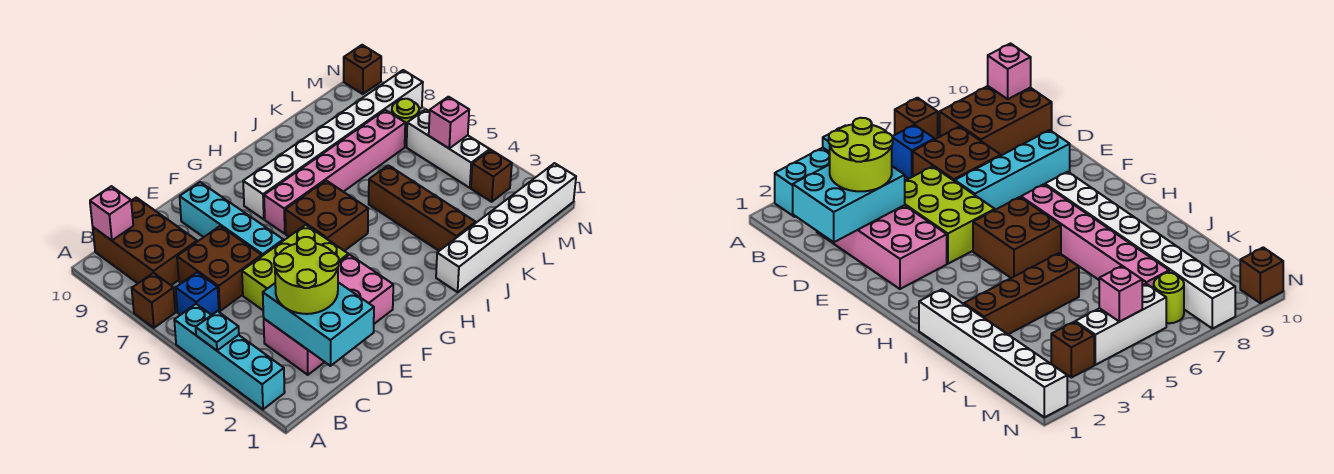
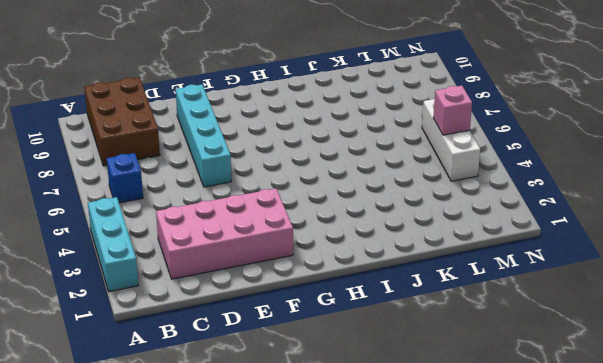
cyan 1x3 brick [88,197,139,292] -> cyan 1x4 brick [174,304,285,409]
none -> brown 1x1 brick [132,273,175,328]
none -> brown 2x2 brick [177,226,262,311]
none -> lime 2x3 brick [242,225,348,310]

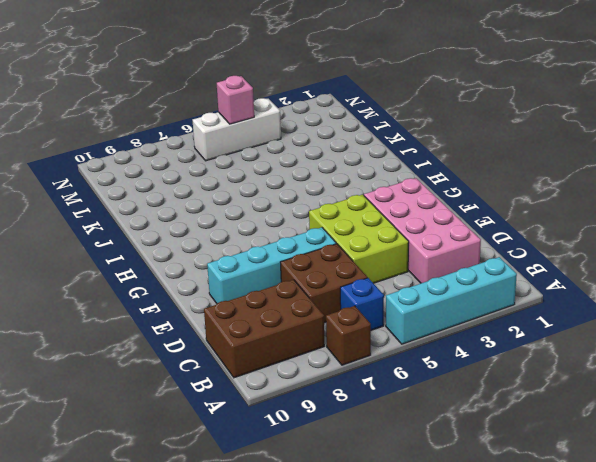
none -> brown 2x2 brick [285,181,368,251]
none -> pink 1x6 brick [264,110,405,234]
none -> white 1x8 brick [243,70,423,219]

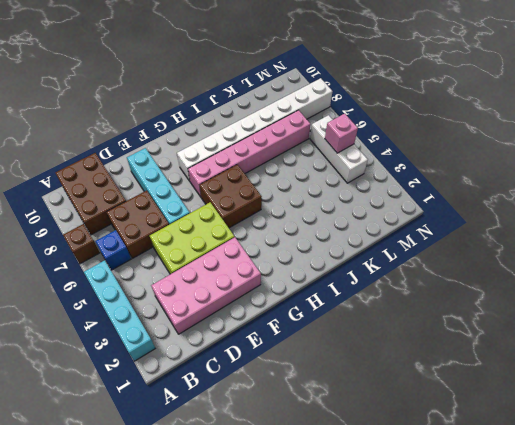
none -> white 1x6 brick [436,163,576,292]
none -> brown 1x4 brick [369,165,476,251]
none -> brown 1x1 brick [471,150,512,202]

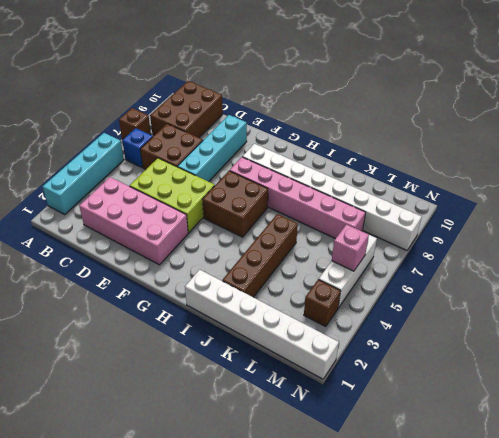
none -> lime 1x1 round brick [392,99,419,143]
none -> brown 1x1 brick [344,45,381,94]
none -> cyan 1x1 plate [196,311,239,351]

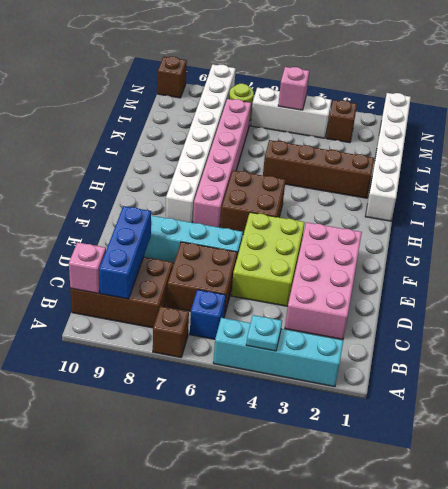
blue 1x3 brick [99,206,151,299] -> none
none -> cyan 2x3 brick [263,282,374,366]
none -> lime 2x2 round brick [274,237,339,314]

